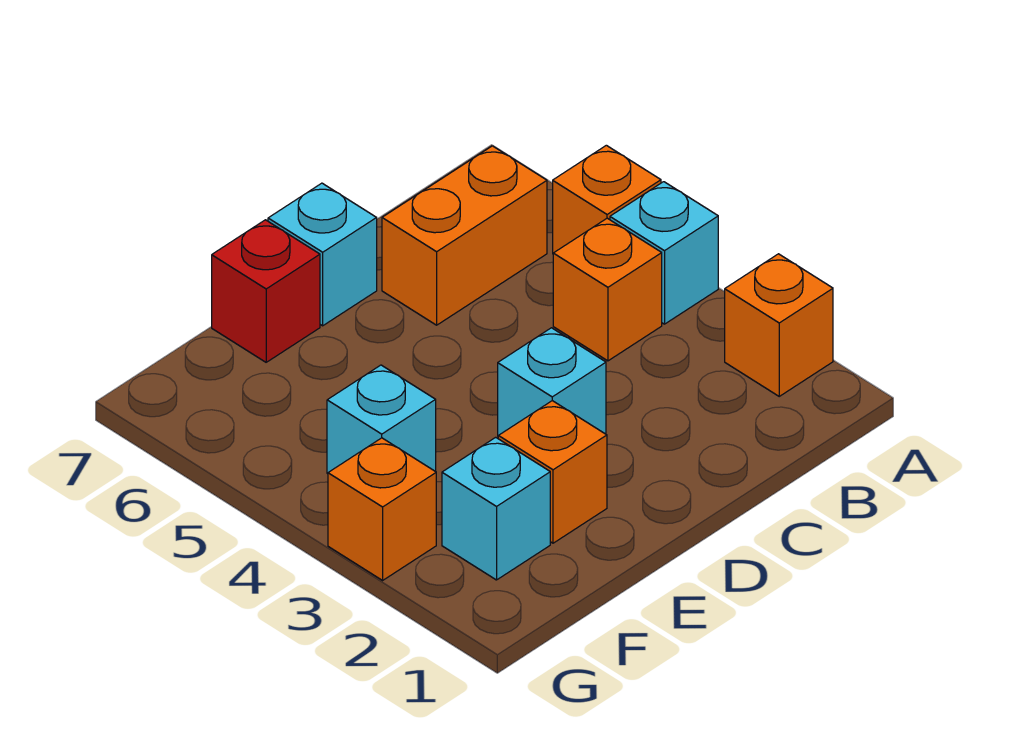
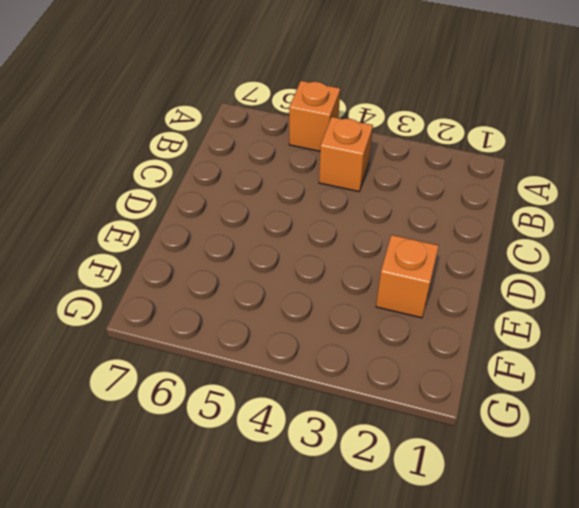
none -> orange 1x1 brick [725,254,833,396]
none -> cyan 1x1 brick [610,182,718,324]
none -> orange 1x2 brick [382,146,547,325]

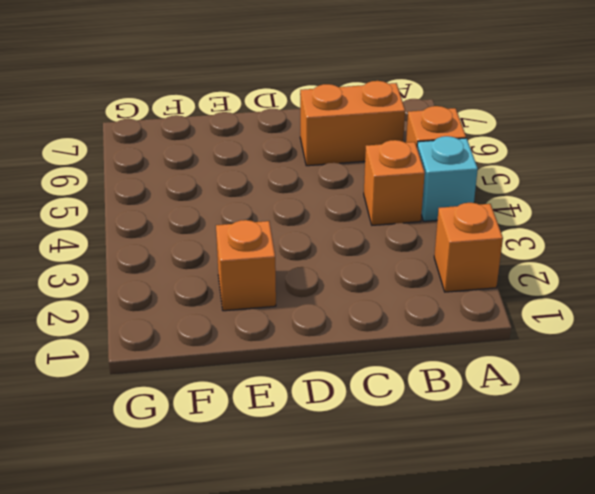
none -> cyan 1x1 brick [498,328,606,436]
none -> cyan 1x1 brick [268,183,377,326]
none -> red 1x1 brick [212,220,320,362]

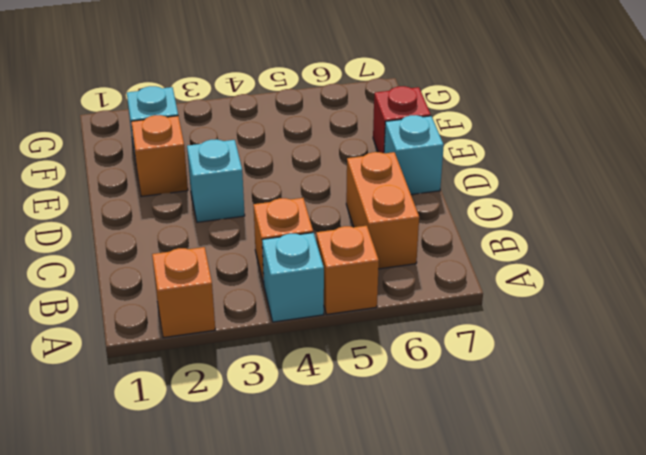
none -> cyan 1x1 brick [327,365,436,474]
none -> orange 1x1 brick [328,438,436,580]

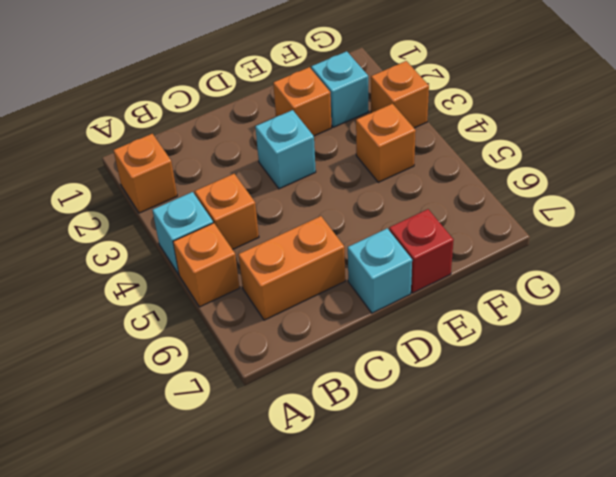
orange 1x1 brick [356,104,416,182] -> cyan 1x1 brick [327,365,436,474]

